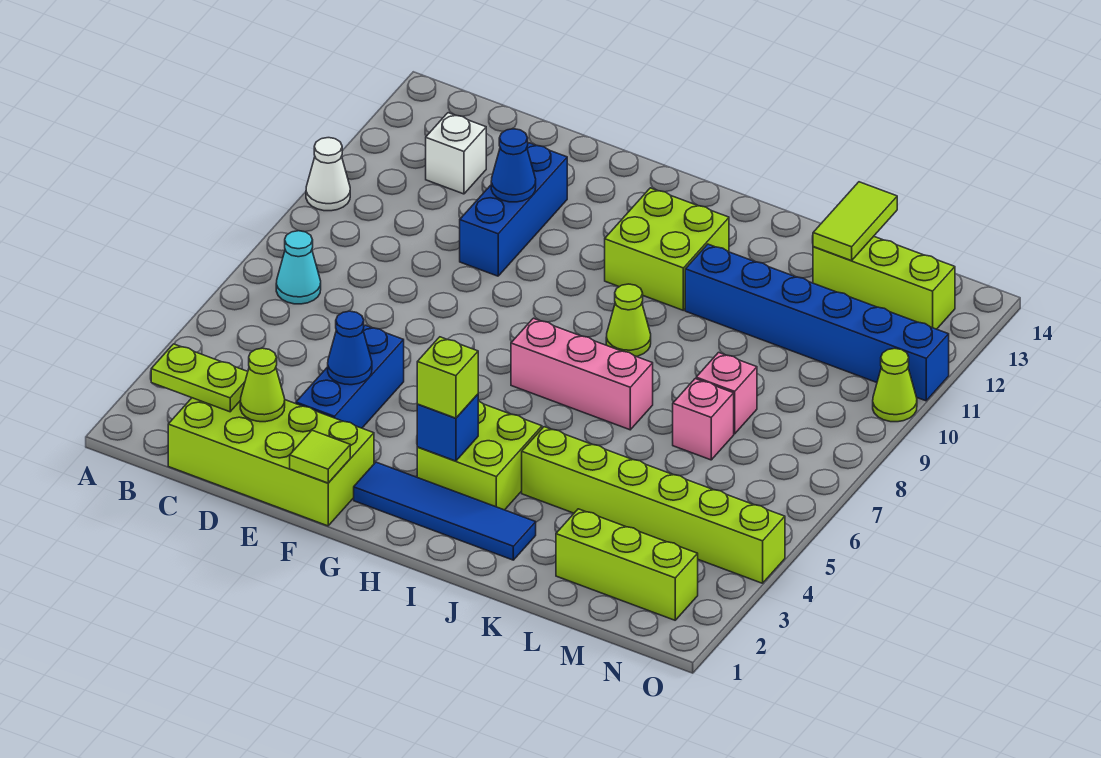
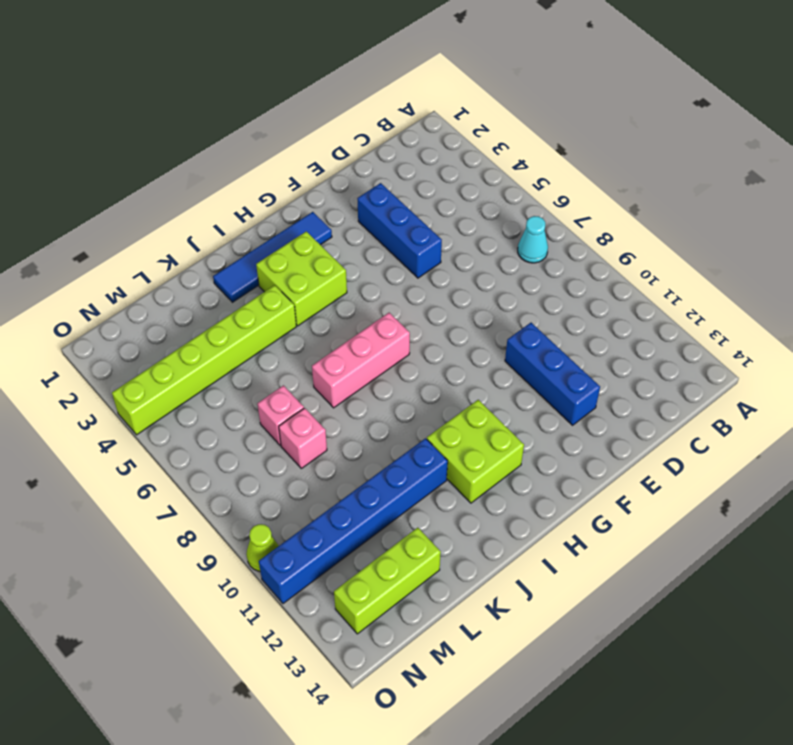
none -> white 1x1 cone [306,138,350,211]
none -> lime 2x4 brick [168,398,374,526]
none -> white 1x1 brick [426,113,486,194]

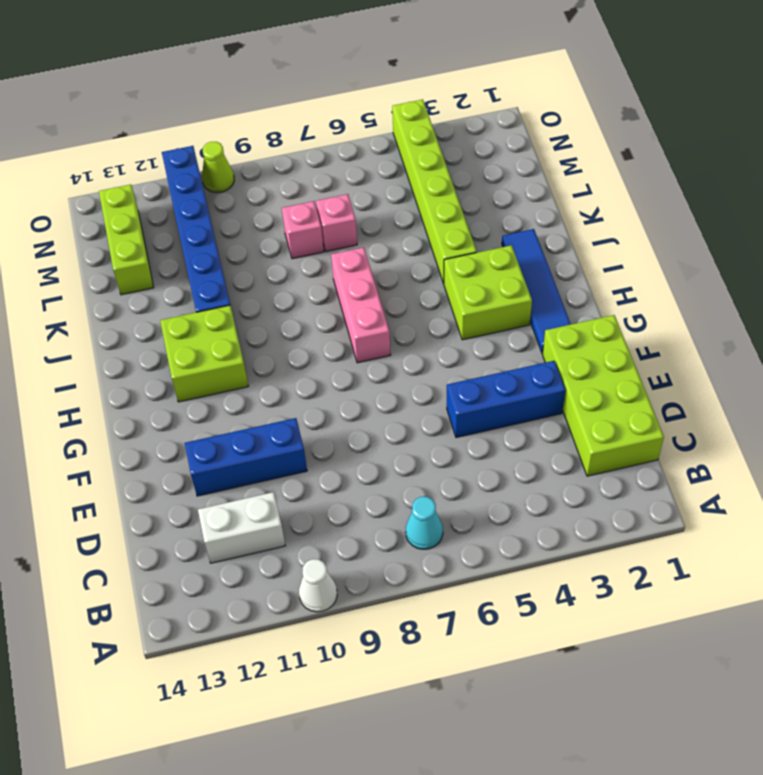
white 1x2 brick [198,492,285,563] -> white 1x1 brick [426,113,486,194]
none -> lime 1x1 cone [606,284,651,357]
none -> lime 1x3 brick [556,509,698,620]
none -> lime 1x2 plate [151,344,248,412]

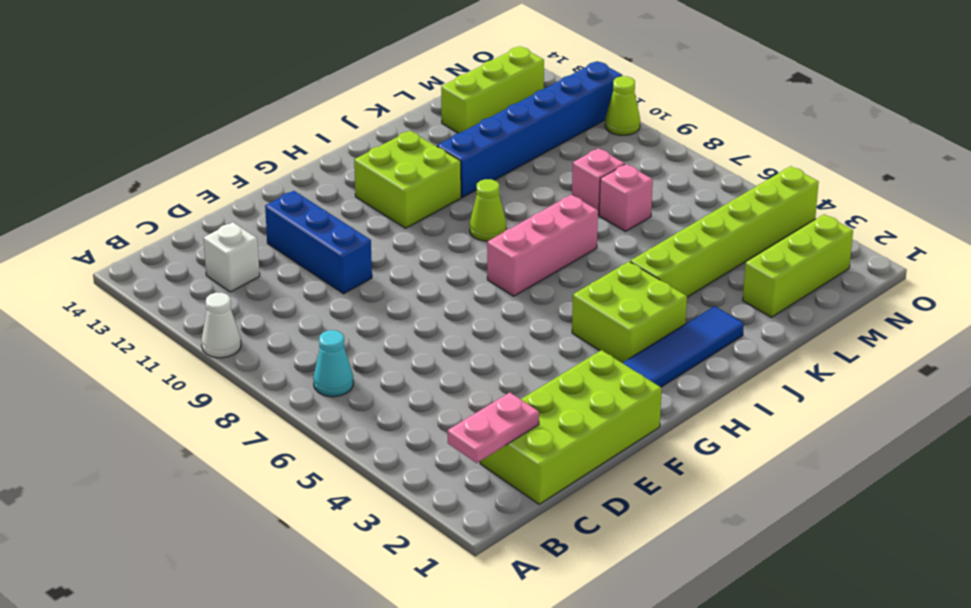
pink 1x2 plate [448,393,539,463] -> lime 1x2 plate [151,344,248,412]
none -> blue 1x3 brick [296,325,404,428]
none -> lime 1x1 cone [240,348,285,422]
none -> blue 1x1 cone [328,311,372,385]

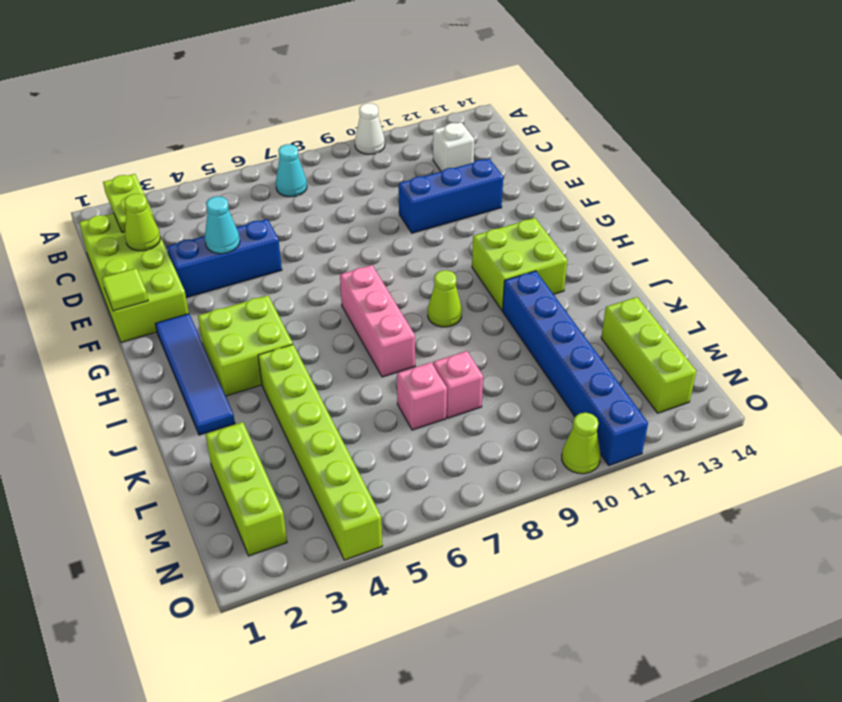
cyan 1x1 cone [205,196,240,254] -> blue 1x1 cone [328,311,372,385]
none -> blue 1x1 cone [491,129,536,202]
none -> blue 1x1 brick [417,394,478,461]
none -> lime 1x2 tile [813,182,897,261]

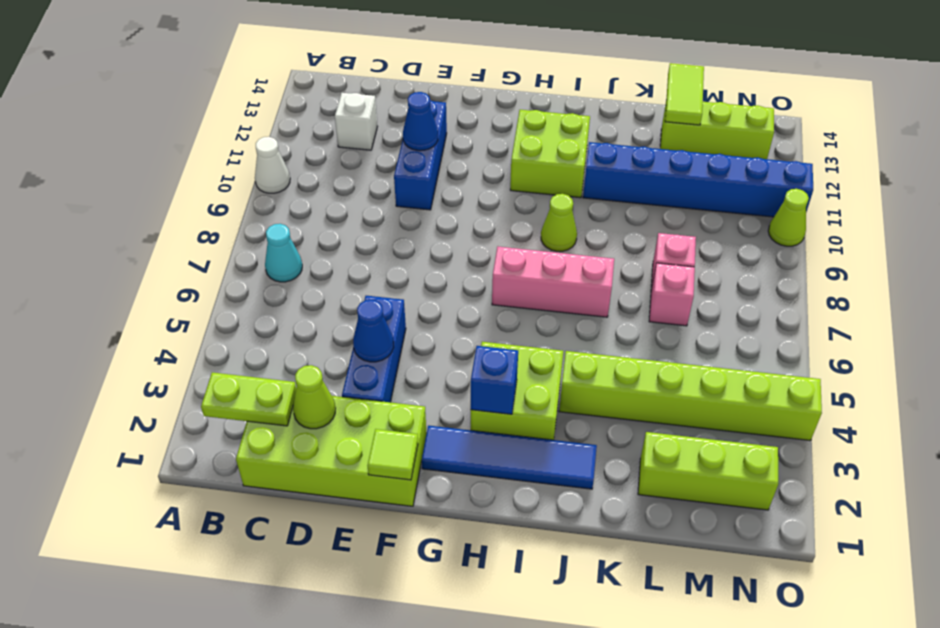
none -> lime 1x1 brick [417,337,478,418]

